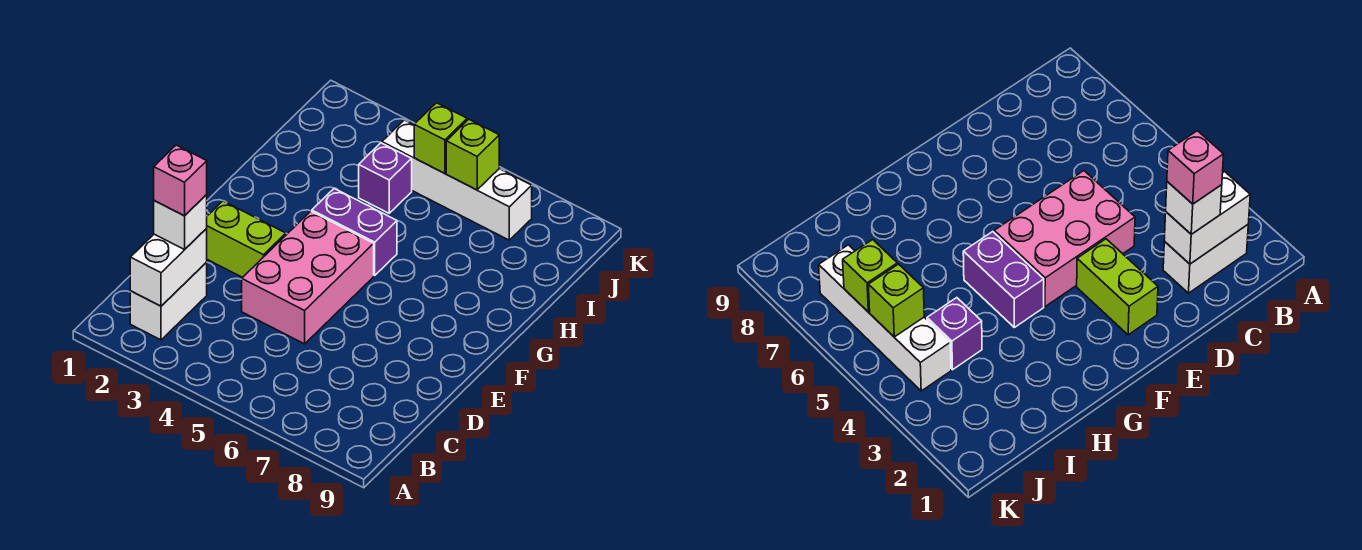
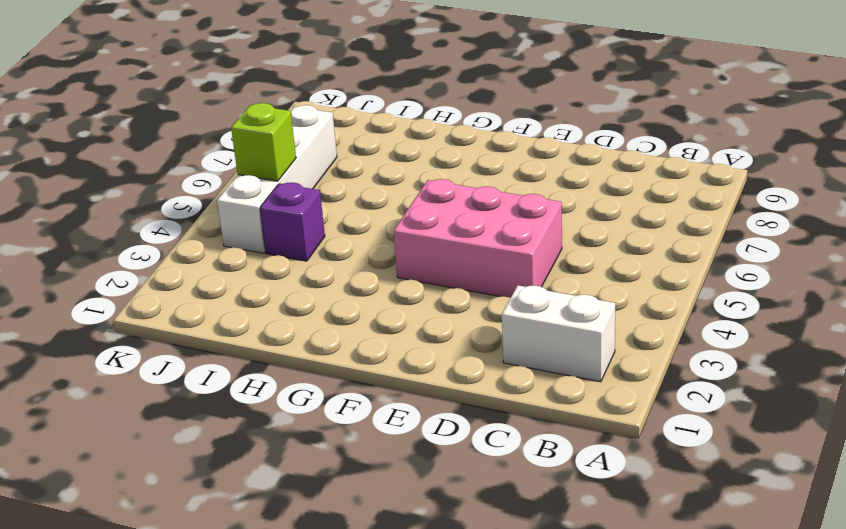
none -> lime 1x2 brick [206,201,286,278]
none -> purple 1x2 brick [312,188,397,275]

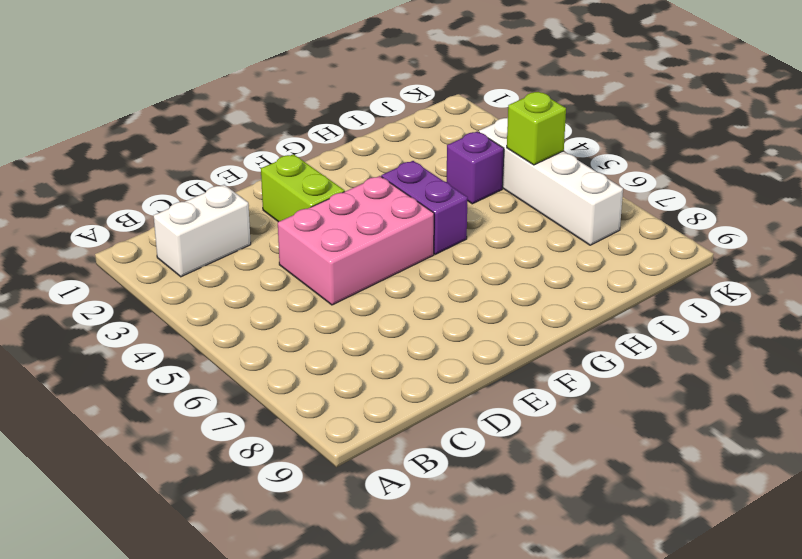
none -> white 1x2 brick [130,229,207,306]
none -> lime 1x1 brick [446,119,499,190]

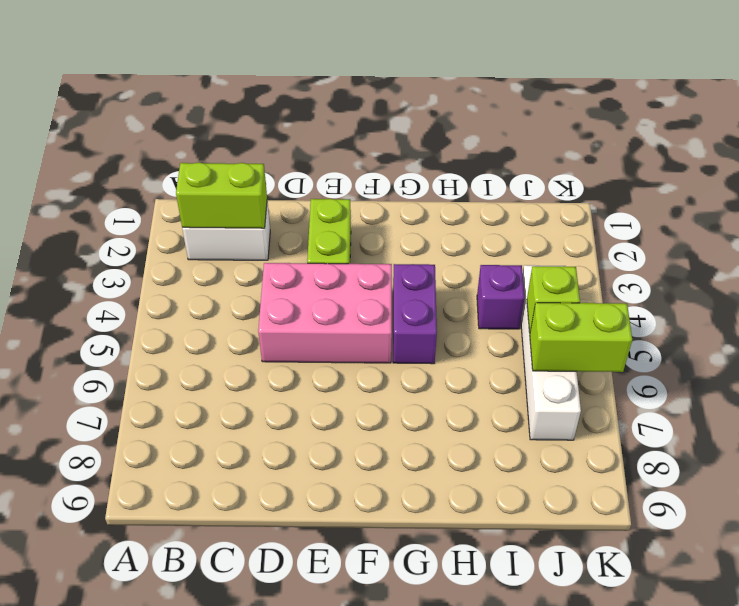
lime 1x2 brick [176,162,267,228] -> white 1x2 brick [130,229,207,306]
lime 1x2 brick [530,303,632,372] -> lime 1x1 brick [446,119,499,190]
none -> white 1x1 brick [154,195,207,250]
none -> pink 1x1 brick [154,145,207,216]

